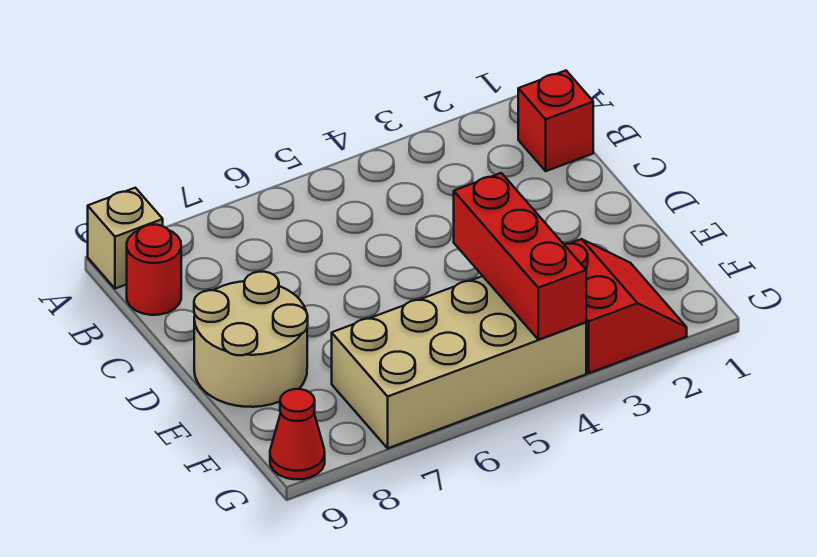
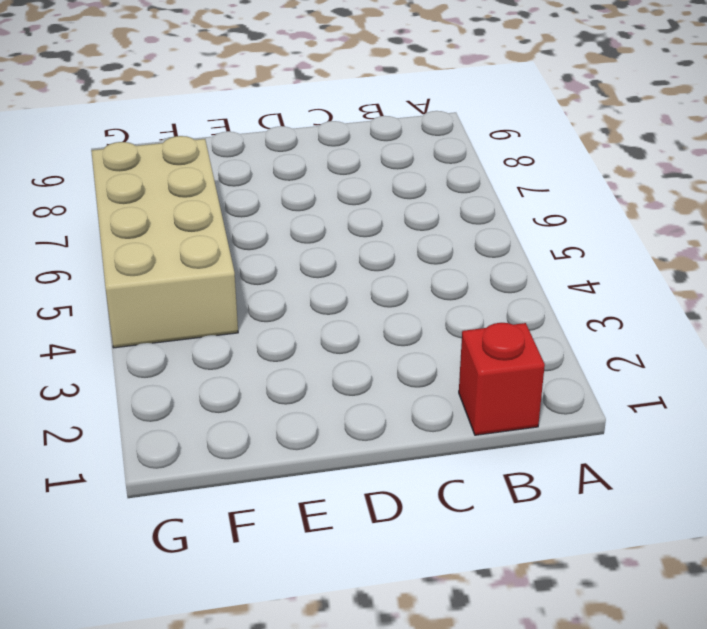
none -> tan 1x1 brick [88,188,163,289]
none -> red 1x1 round brick [127,225,181,315]

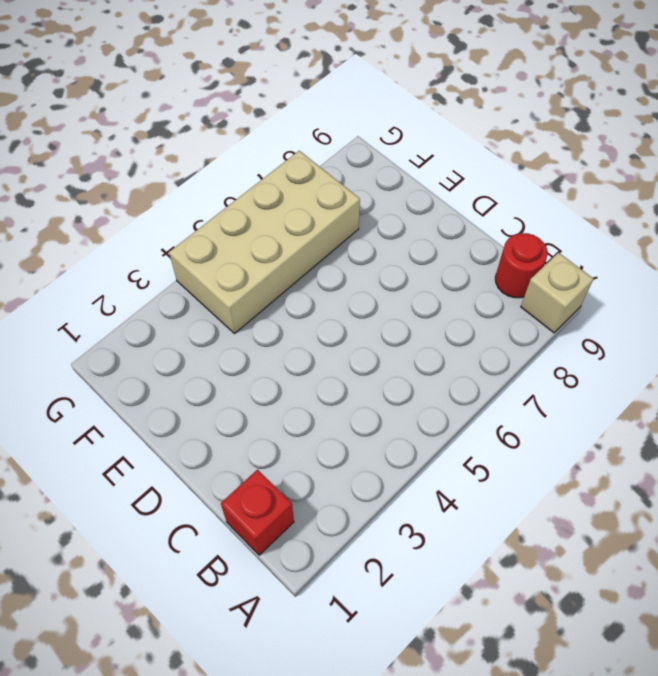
none -> tan 2x2 round brick [194,272,308,407]
none -> red 2x2 slope [564,239,687,373]

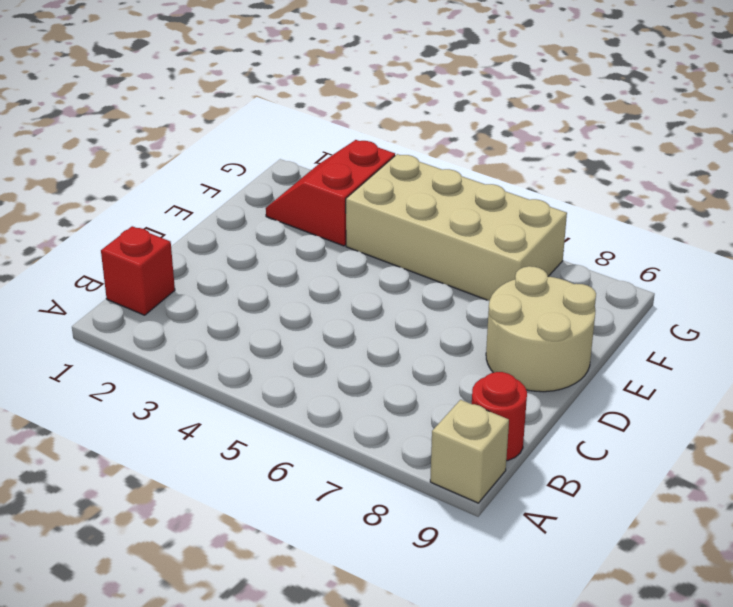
none -> red 1x1 cone [270,389,325,479]
none -> red 1x3 brick [454,173,586,340]

